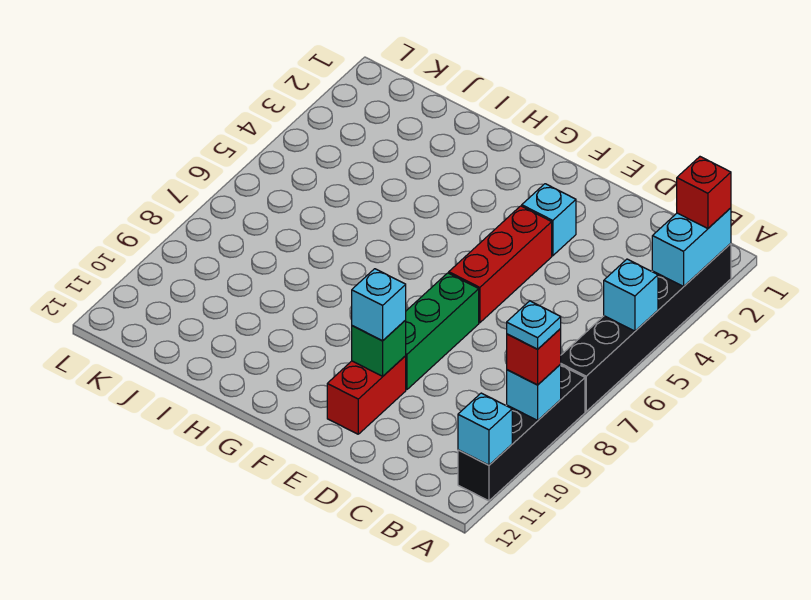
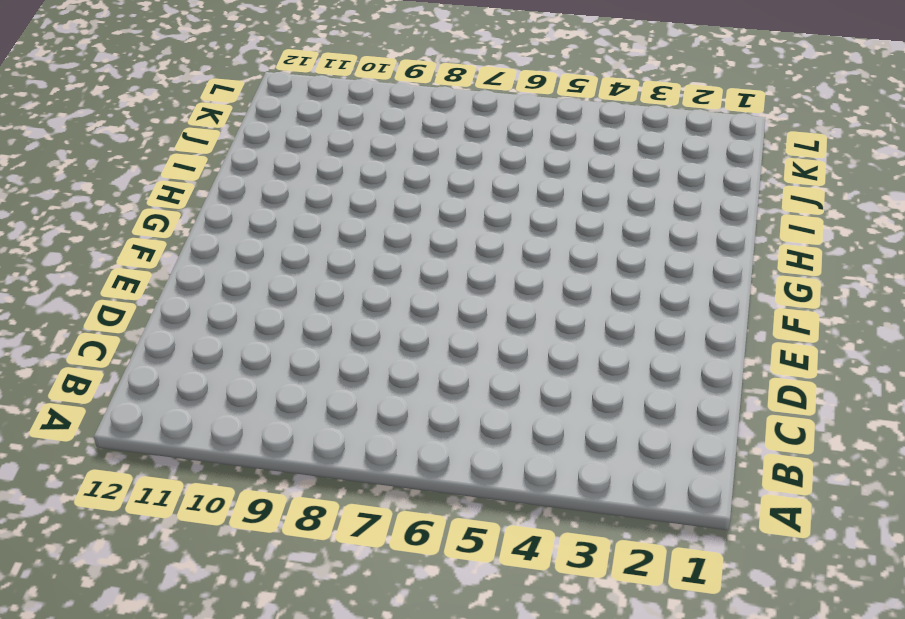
none -> black 1x6 brick [561,244,731,411]
none -> black 1x4 brick [458,365,585,501]
none -> cyan 1x1 brick [522,184,576,256]

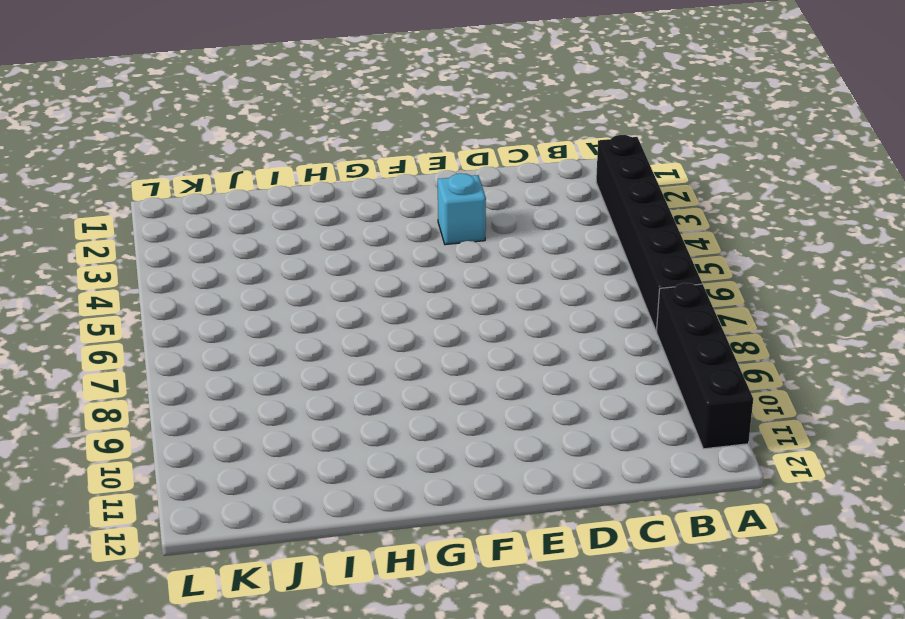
none -> red 1x3 brick [449,206,552,323]
none -> green 1x3 brick [406,273,479,390]
none -> red 1x2 brick [327,356,406,434]

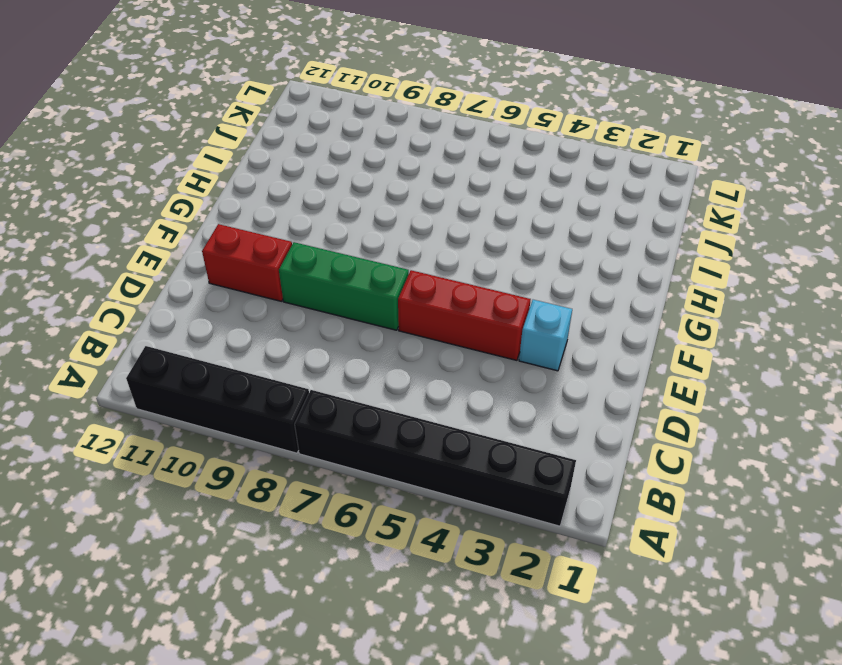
none -> cyan 1x2 brick [652,208,731,287]
none -> cyan 1x1 brick [604,259,658,331]
none -> cyan 1x1 brick [507,364,561,420]

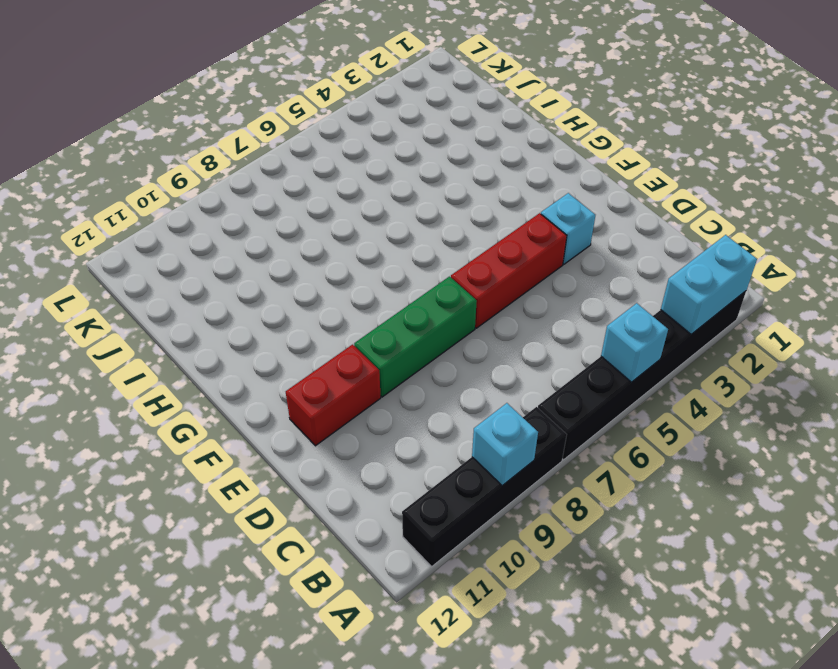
none -> cyan 1x1 brick [458,393,512,465]
none -> green 1x1 brick [352,320,406,376]
none -> red 1x1 brick [677,157,731,229]

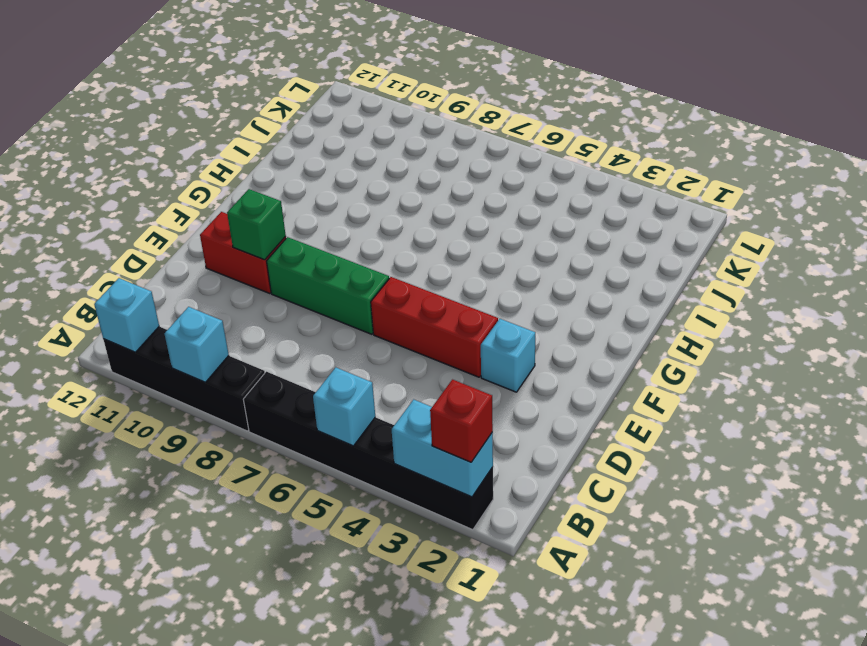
none -> red 1x1 brick [507,329,561,385]
none -> cyan 1x1 brick [352,269,406,341]
none -> cyan 1x1 plate [507,301,561,349]

